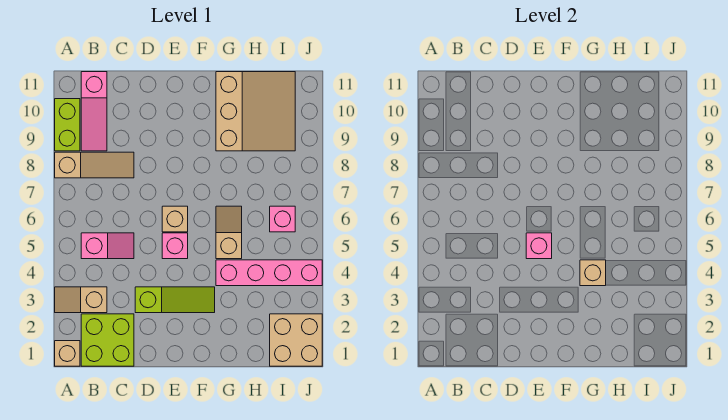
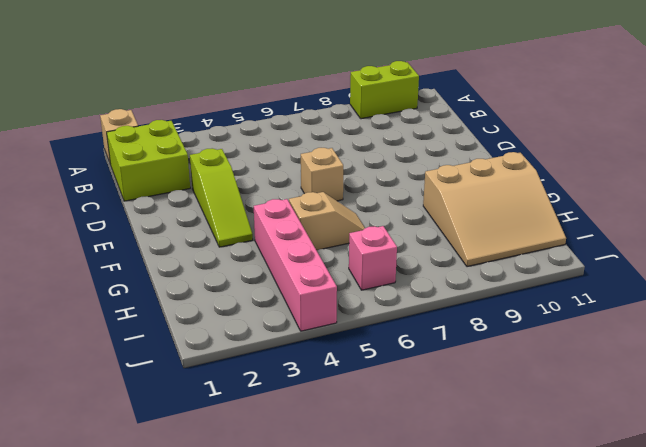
none -> tan 1x2 slope [55,287,107,313]
none -> tan 1x3 slope [55,152,134,178]
none -> pink 1x2 slope [81,233,134,259]

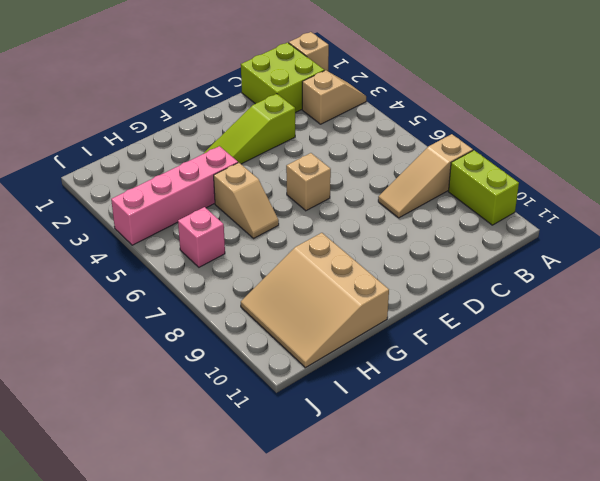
none -> pink 1x2 slope [81,233,134,259]
none -> pink 1x3 slope [81,72,107,151]
none -> pink 1x1 brick [162,233,188,259]

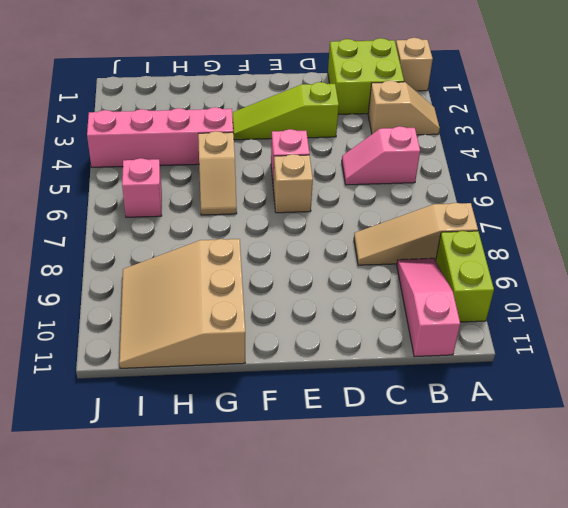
none -> tan 2x2 brick [270,314,322,366]
none -> pink 1x1 brick [526,233,552,259]
none -> tan 1x1 brick [580,260,606,286]

